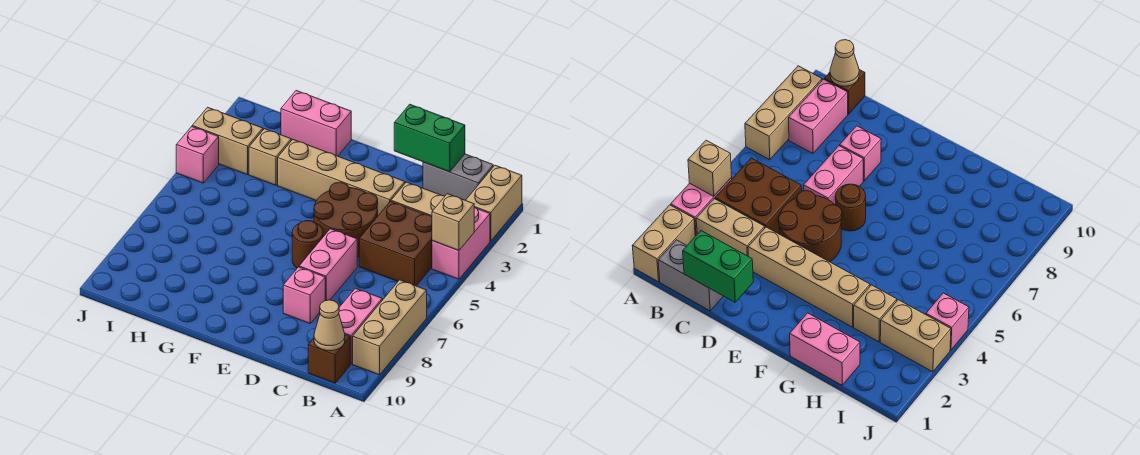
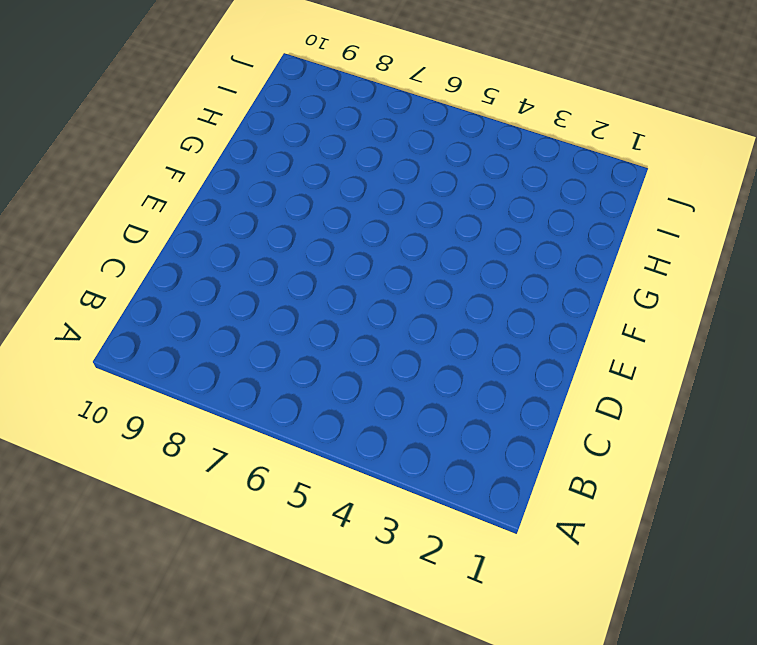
none -> tan 1x2 brick [466,165,522,241]
none -> pink 1x2 brick [432,207,490,279]
none -> tan 1x3 brick [353,280,427,375]

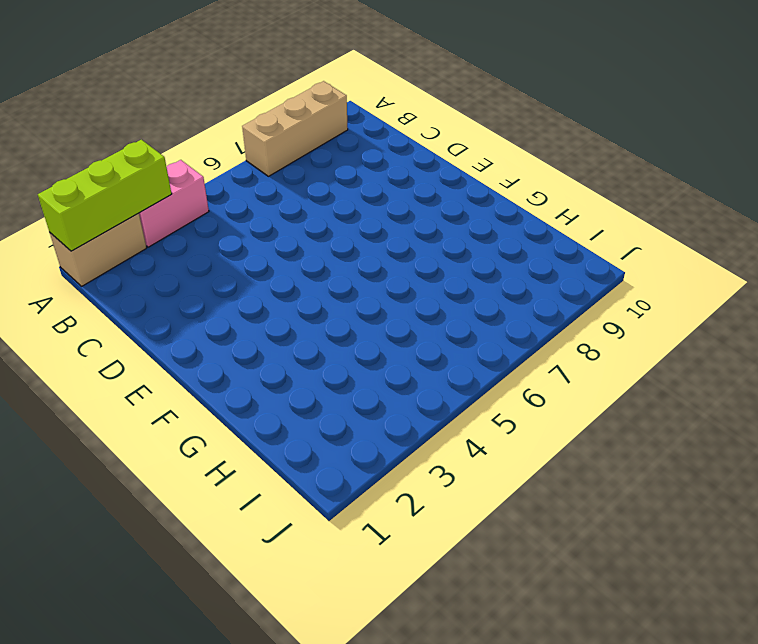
lime 1x3 brick [38,140,172,251] -> none
none -> grey 1x2 brick [423,154,493,200]
none -> tan 1x2 brick [391,182,445,216]
none -> brown 2x2 brick [359,201,432,286]

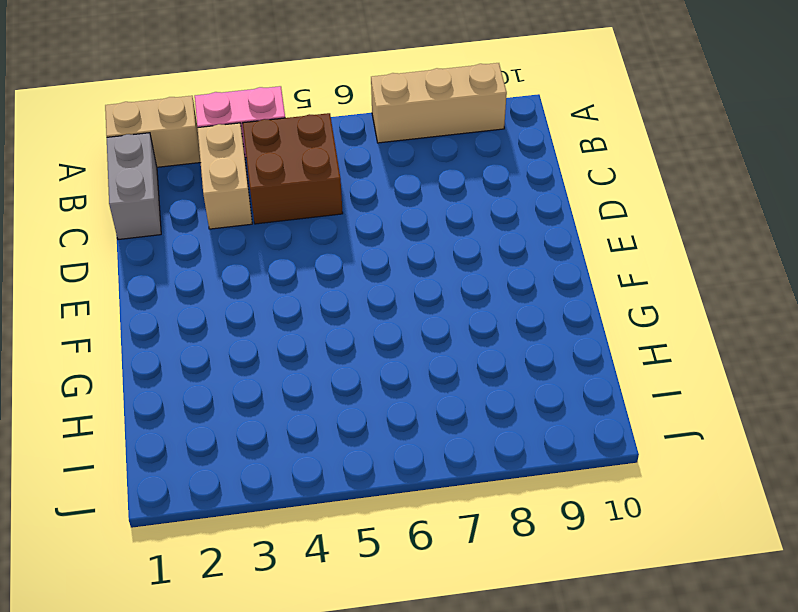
none -> pink 1x2 brick [339,288,382,364]
none -> brown 1x1 brick [308,335,350,383]
none -> tan 1x4 brick [278,140,405,215]

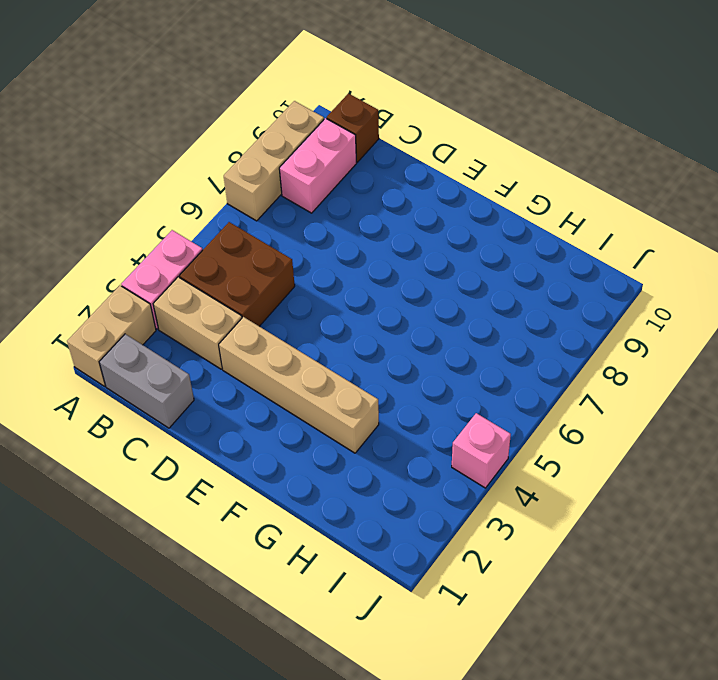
none -> brown 2x2 round brick [314,182,378,257]
none -> pink 1x2 brick [299,229,357,301]
none -> pink 1x1 brick [283,267,325,324]

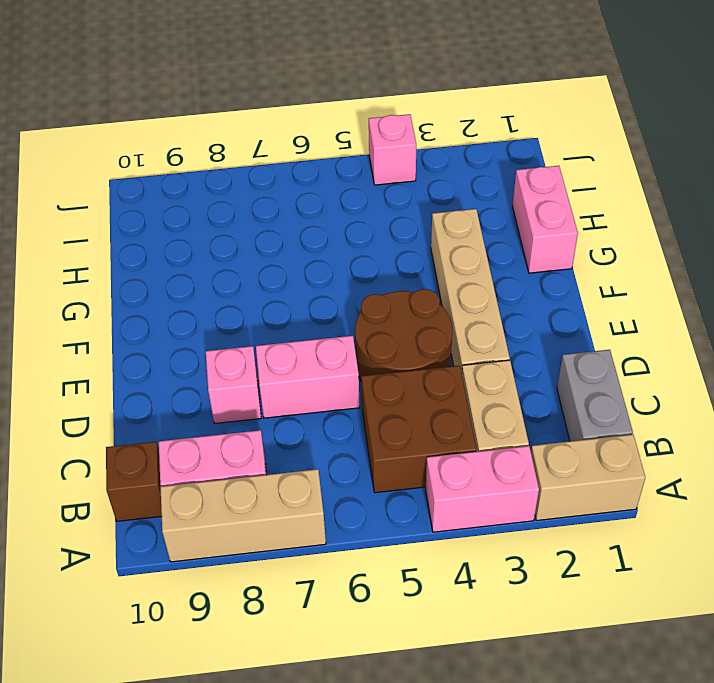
none -> brown 1x1 round brick [292,221,323,268]
none -> tan 1x1 brick [249,129,291,185]
none -> tan 1x2 brick [192,107,263,175]

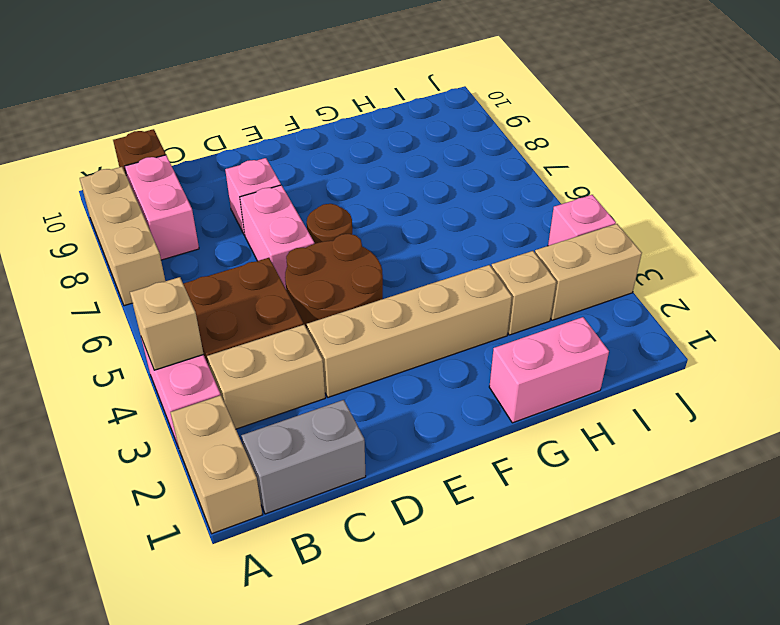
none -> tan 1x1 cone [314,300,345,351]
none -> green 1x2 brick [394,104,465,172]

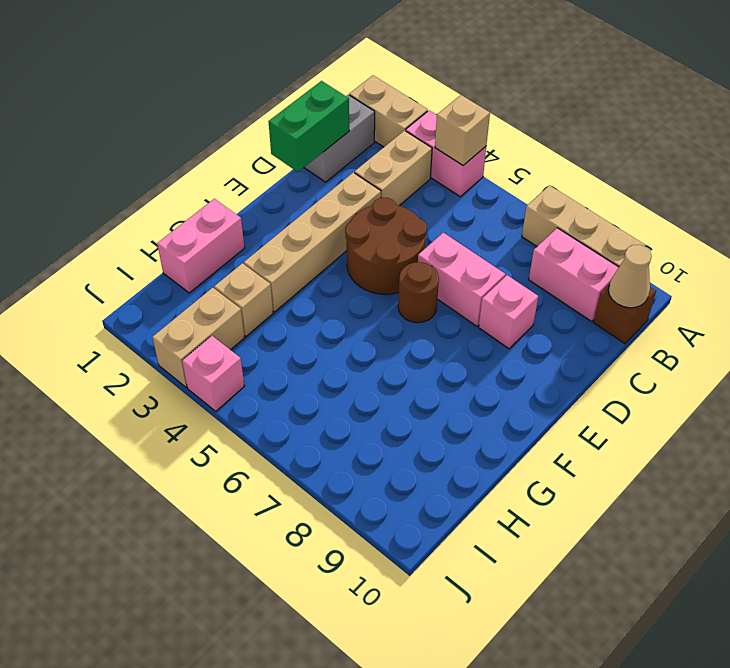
none -> brown 2x2 brick [359,201,432,286]

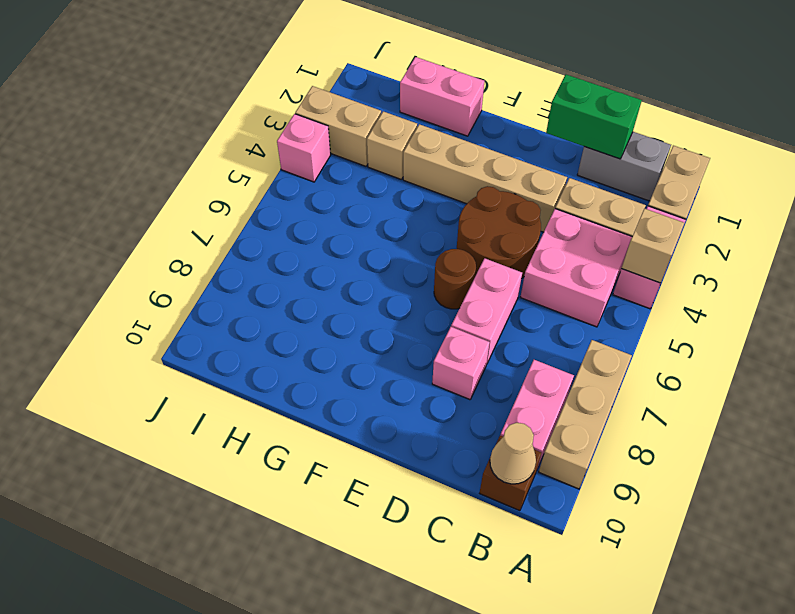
pink 2x2 brick [521,209,632,327] -> brown 2x2 brick [359,201,432,286]

